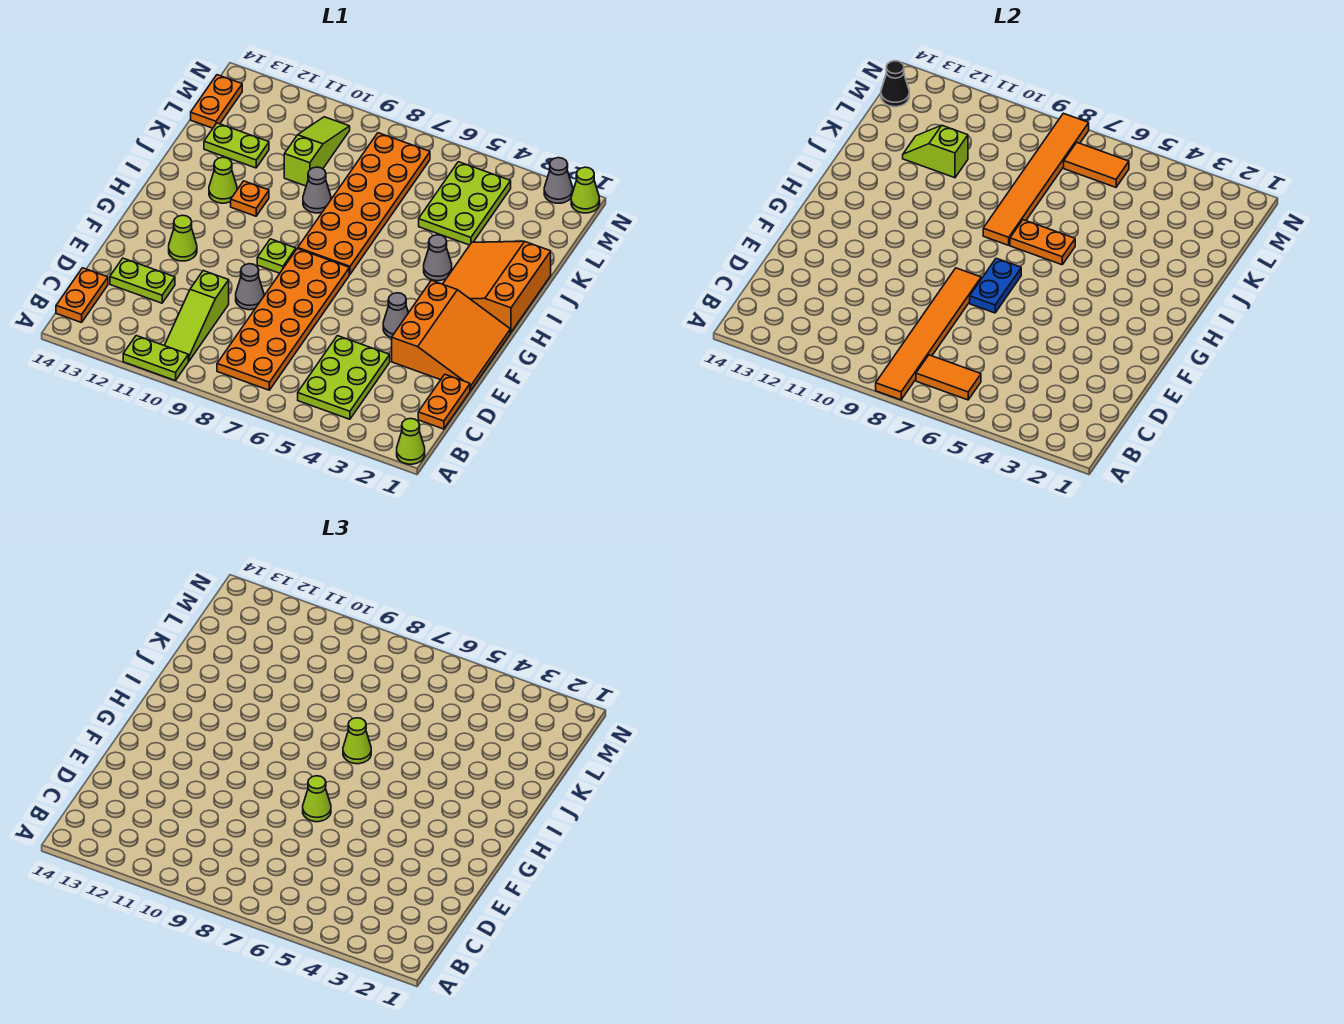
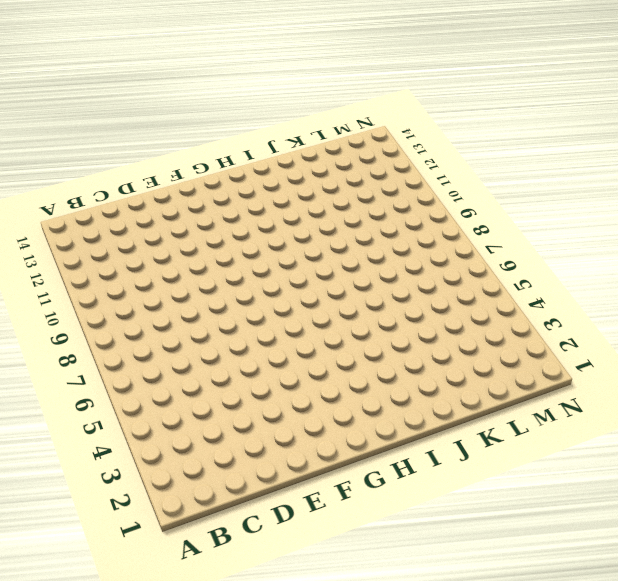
none -> lime 1x1 cone [397,419,425,464]
none -> lime 1x2 plate [123,336,188,381]
none -> lime 2x3 plate [298,336,390,419]
none -> orange 2x6 plate [217,249,349,390]

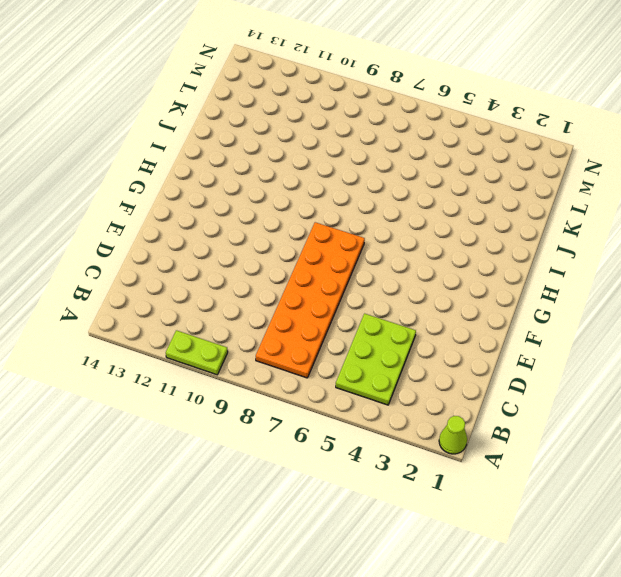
none -> lime 1x3 slope [164,271,229,361]
none -> orange 1x2 plate [56,268,108,323]
none -> orange 1x2 plate [418,374,470,429]
none -> lime 1x2 plate [110,258,175,303]

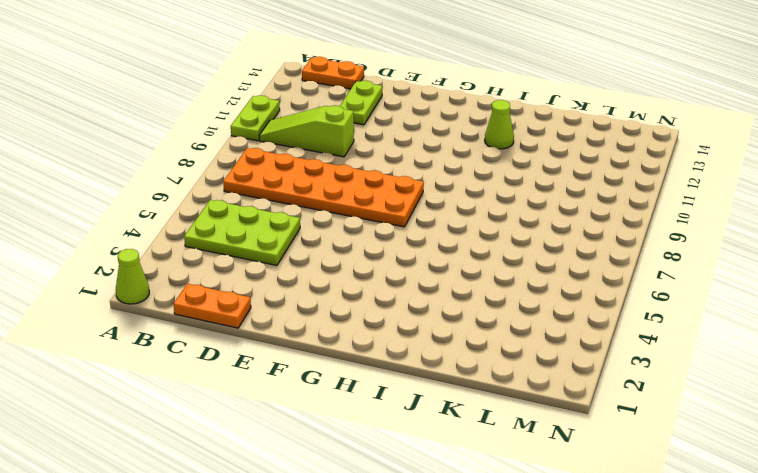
none -> orange 3x3 slope [392,280,510,390]
none -> grey 1x1 cone [236,264,264,310]
none -> grey 1x1 cone [383,293,408,338]
none -> lime 1x1 cone [169,215,197,261]

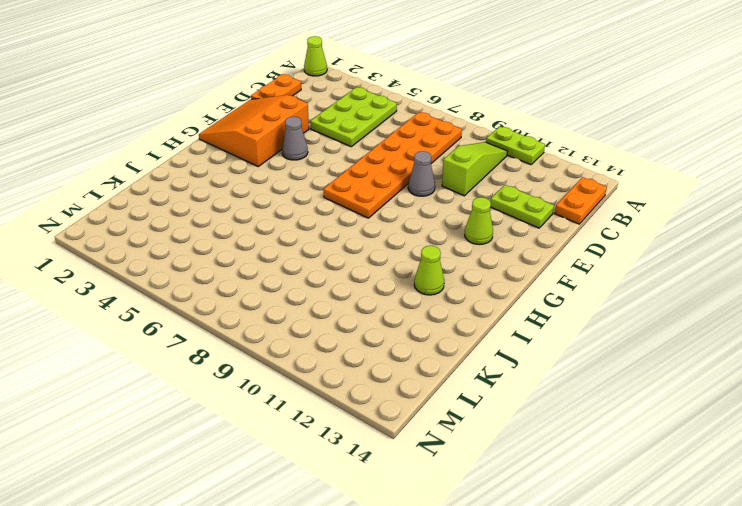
none -> lime 1x1 plate [257,239,296,273]
none -> orange 3x3 slope [443,241,551,332]
none -> orange 2x6 plate [298,133,430,274]
none -> grey 1x1 cone [424,235,452,281]

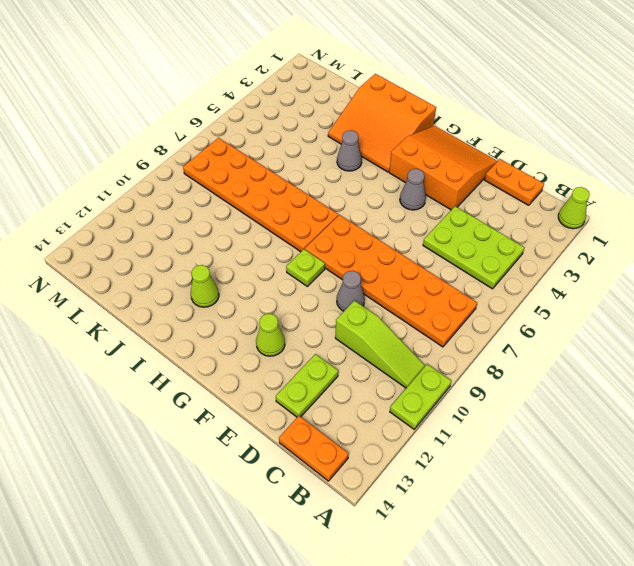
none -> orange 1x1 plate [231,181,269,216]
none -> grey 1x1 cone [303,167,331,213]
none -> lime 2x3 plate [419,162,511,245]
none -> lime 1x3 slope [284,117,350,186]

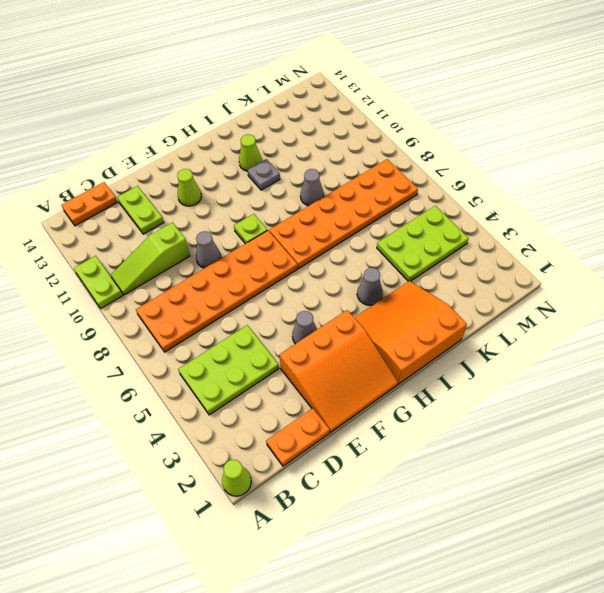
grey 1x1 plate [248,159,280,190] -> orange 1x1 plate [231,181,269,216]
none -> lime 1x3 slope [284,117,350,186]
none -> lime 1x2 plate [204,123,269,168]
none -> orange 1x2 plate [191,75,242,128]
none -> lime 1x1 cone [571,167,600,213]

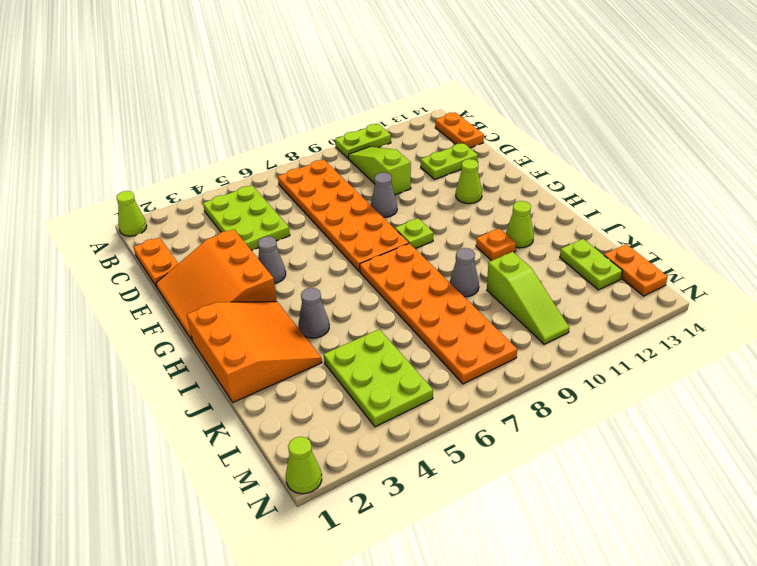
lime 1x2 plate [560,239,622,290] -> lime 1x2 plate turned to [204,123,269,168]
none -> grey 1x1 cone [544,158,573,203]
none -> orange 1x6 tile [876,268,981,400]
none -> orange 1x2 tile [916,355,981,400]
none -> blue 1x2 plate [970,258,1021,313]

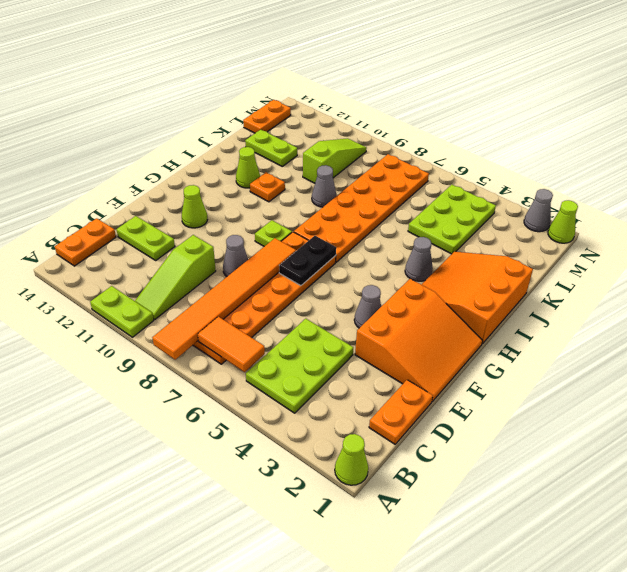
black 1x2 plate [279,236,336,286] -> blue 1x2 plate [970,258,1021,313]
none -> orange 1x2 plate [1010,220,1075,265]
none -> orange 1x6 tile [983,113,1089,245]
none -> lime 1x2 slope [903,126,968,178]
none -> orange 1x2 tile [1064,143,1129,187]

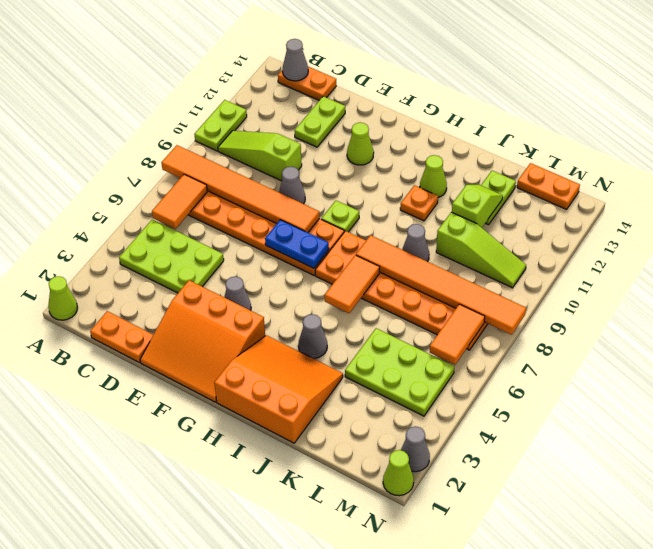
grey 1x1 cone [283,39,308,81] -> none
orange 1x2 tile [325,255,380,313] -> orange 1x2 plate [1010,220,1075,265]
none -> black 1x1 cone [881,61,909,107]
none -> lime 1x1 cone [303,776,331,822]
none -> lime 1x1 cone [343,718,371,764]

